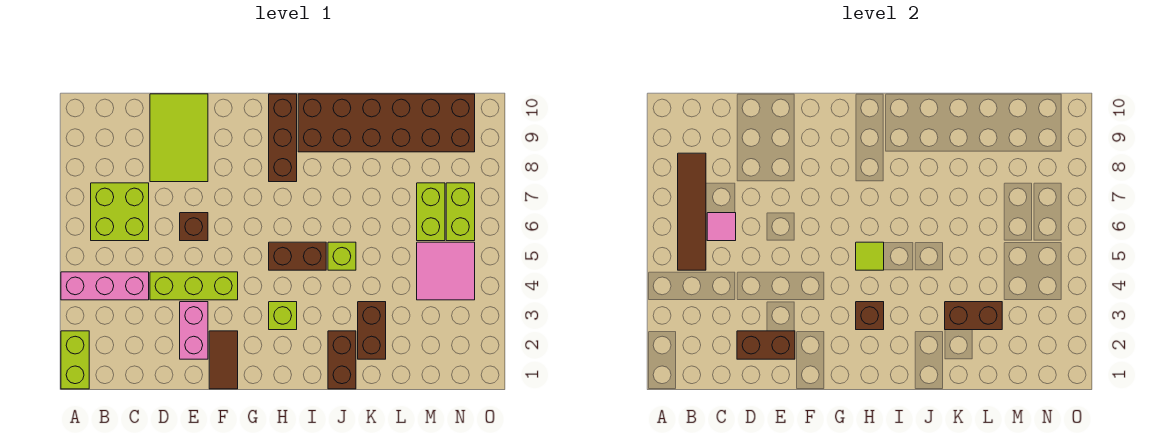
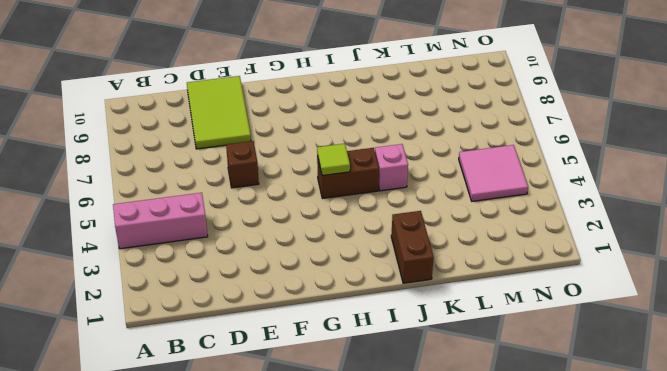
pink 1x1 brick [375,144,408,191] -> lime 1x1 brick [328,242,356,270]
none -> lime 1x2 brick [61,331,89,389]
none -> lime 2x2 brick [91,183,149,241]
none -> lime 1x3 brick [150,272,238,300]

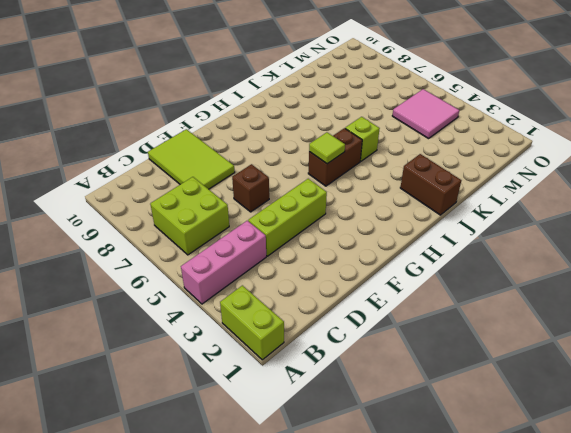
none -> pink 1x2 brick [180,302,208,359]
none -> brown 1x2 tile [209,331,238,389]
none -> lime 1x1 brick [269,302,297,330]

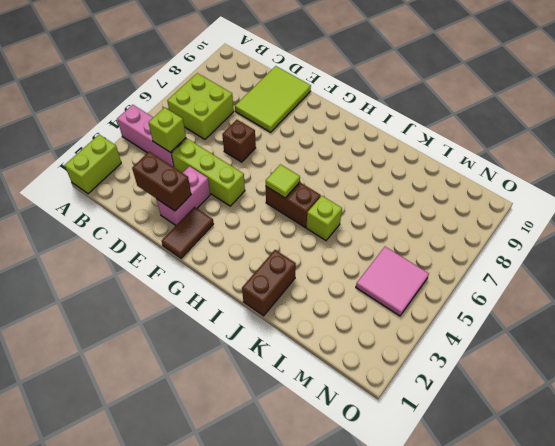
lime 1x1 brick [148,108,186,152] -> lime 1x1 brick moved to [269,302,297,330]
none -> brown 1x3 brick [269,94,297,182]
none -> brown 2x6 brick [298,94,475,152]
none -> brown 1x2 brick [358,302,386,359]

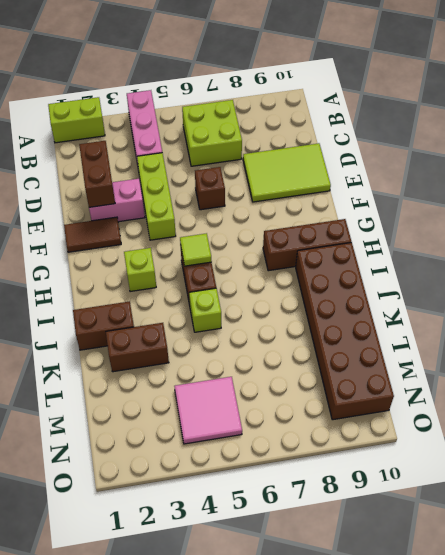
none -> lime 1x2 brick [417,183,445,241]
none -> lime 1x2 brick [446,183,475,241]
none -> brown 1x4 tile [678,153,706,270]

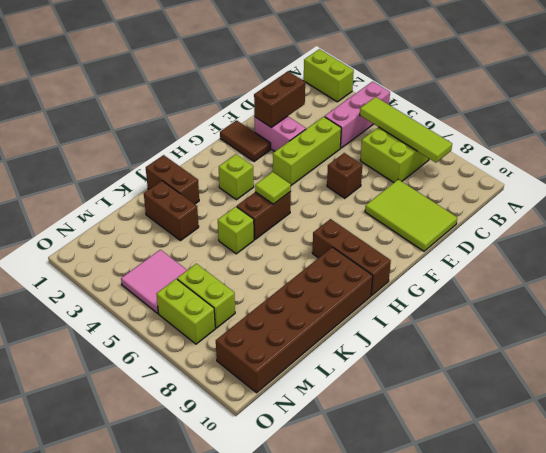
lime 1x4 tile [360,97,452,163] -> brown 1x4 tile [678,153,706,270]
none -> pink 1x1 tile [707,213,736,241]
none -> brown 1x1 brick [856,302,884,330]
none -> brown 1x2 brick [945,302,1002,330]

